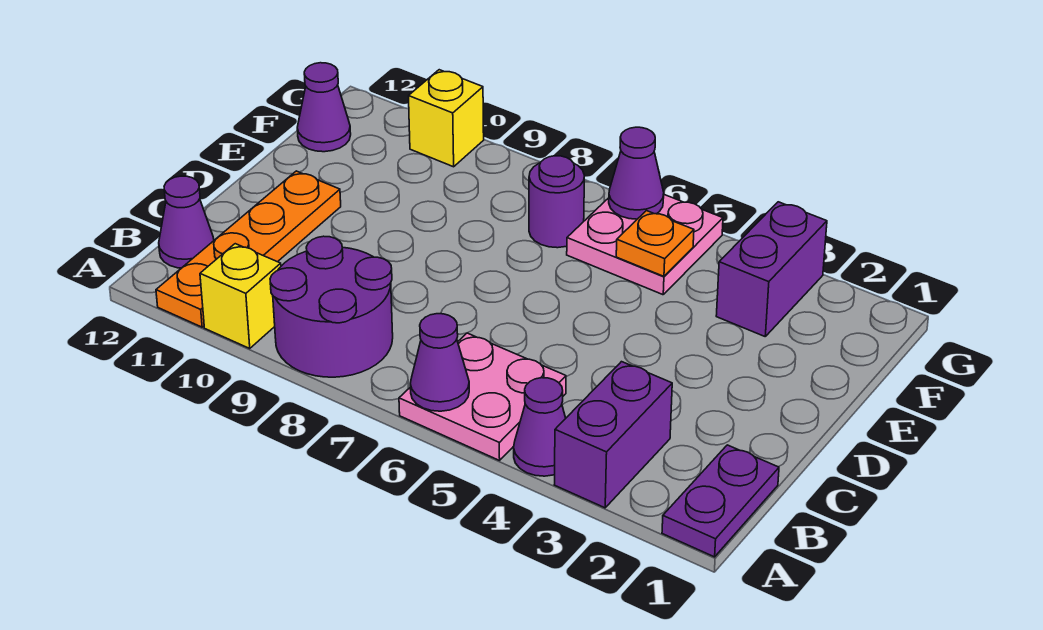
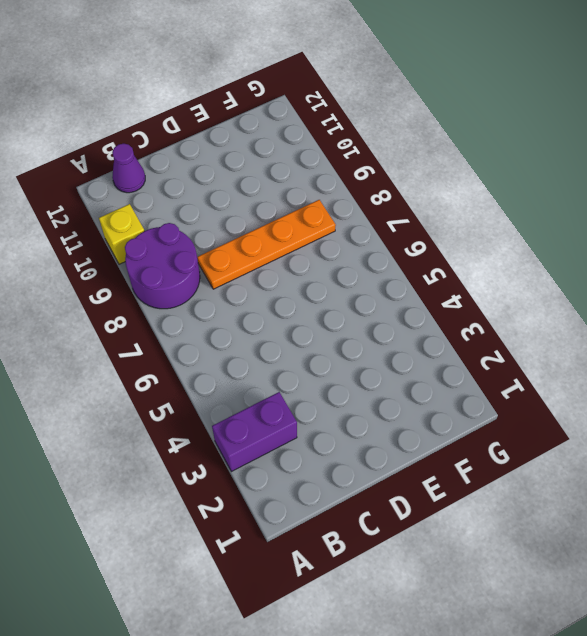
orange 1x4 plate [197,200,336,289] -> orange 1x4 plate moved to [156,171,341,327]
none -> purple 1x2 plate [662,445,779,557]
none -> purple 1x1 cone [514,378,566,476]
none -> pink 2x2 plate [399,333,566,460]

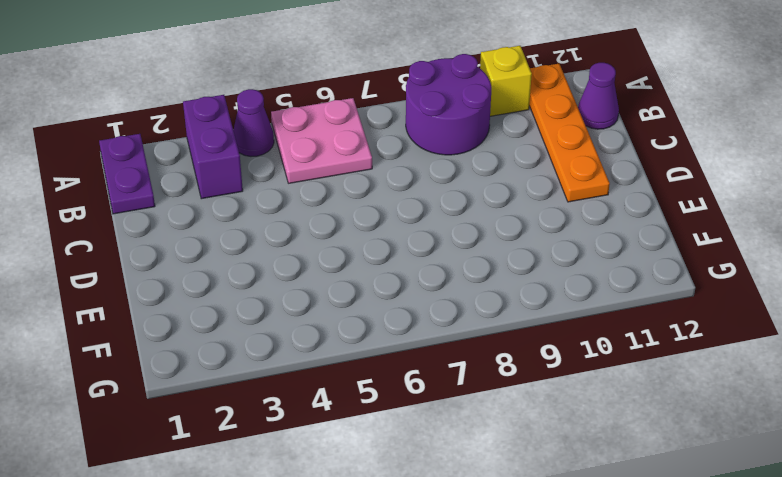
none -> purple 1x2 brick [716,202,827,336]
none -> pink 2x2 plate [567,195,723,295]
none -> purple 1x1 round brick [529,156,585,248]

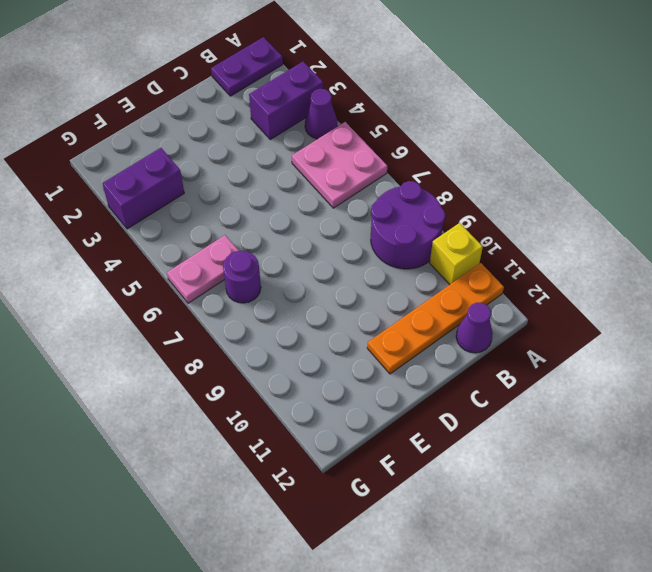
pink 1x2 plate [167,235,239,303] -> pink 2x2 plate [567,195,723,295]
none -> purple 1x1 cone [297,63,351,152]
none -> yellow 1x1 brick [409,70,484,167]
none -> purple 1x1 cone [410,314,469,411]

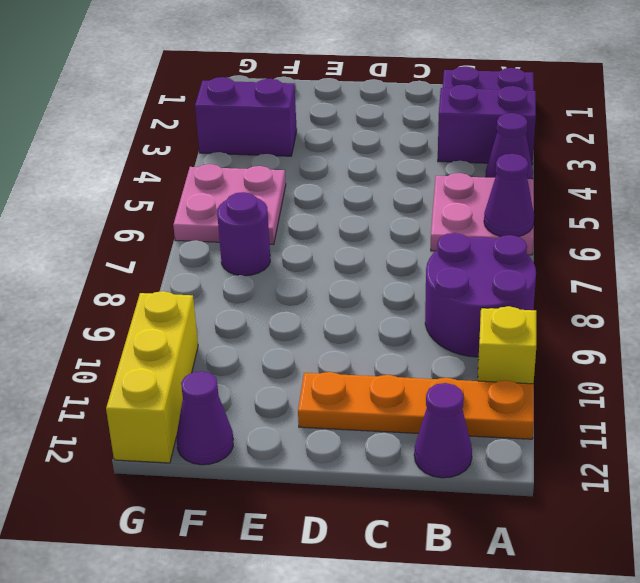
yellow 1x3 brick [106,291,198,463] -> yellow 1x1 brick [409,70,484,167]
none -> orange 1x1 plate [616,211,694,276]
none -> purple 1x1 cone [609,127,664,219]

